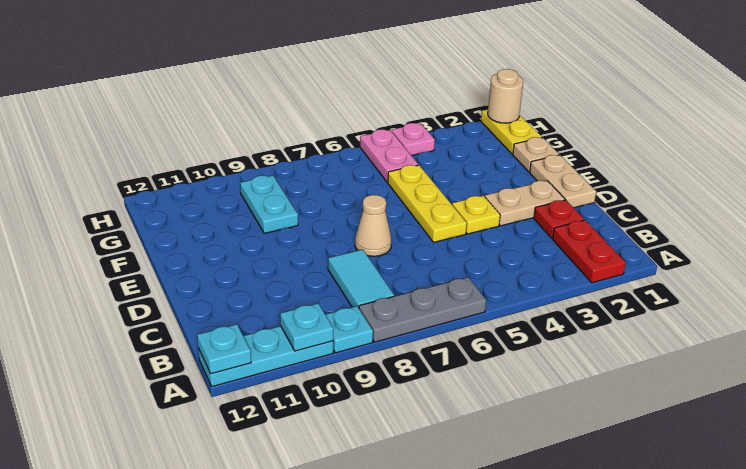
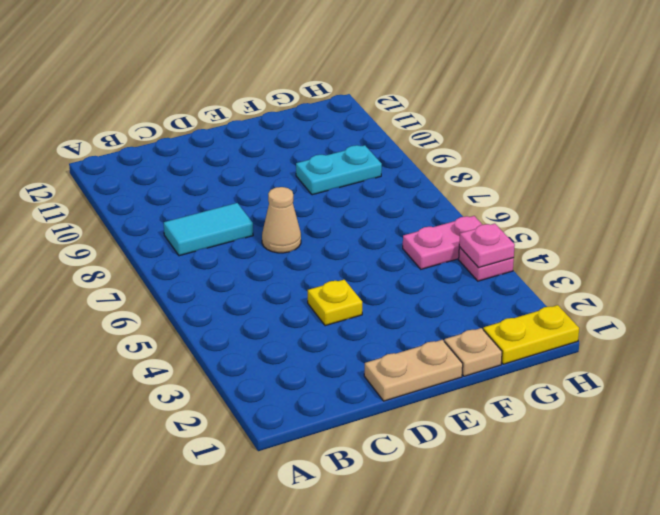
pink 1x1 plate [459,224,515,268] -> none
none -> red 1x2 plate [553,220,626,283]
none -> grey 1x3 plate [359,277,486,342]
none -> cyan 1x1 plate [325,306,373,353]

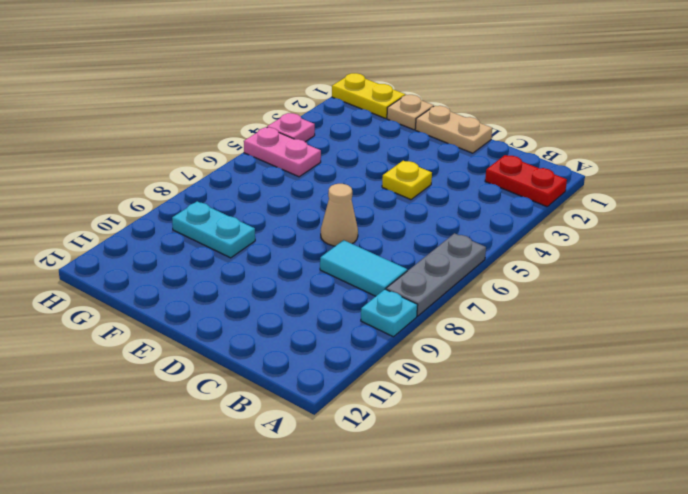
none -> cyan 1x3 plate [198,326,333,387]
none -> red 1x1 plate [534,200,584,238]
none -> tan 1x2 plate [485,181,565,226]

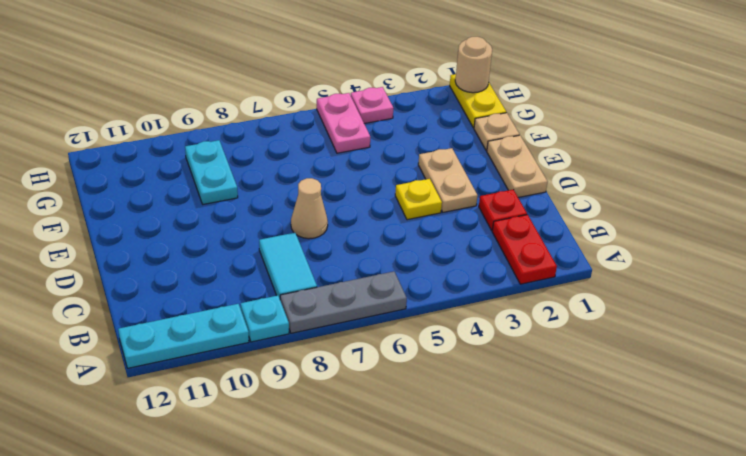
tan 1x2 plate [418,148,478,212] -> tan 1x2 plate turned to [485,181,565,226]
none -> yellow 1x3 plate [388,165,467,242]
none -> cyan 1x1 plate [280,303,333,351]
none -> cyan 1x1 plate [197,324,251,374]

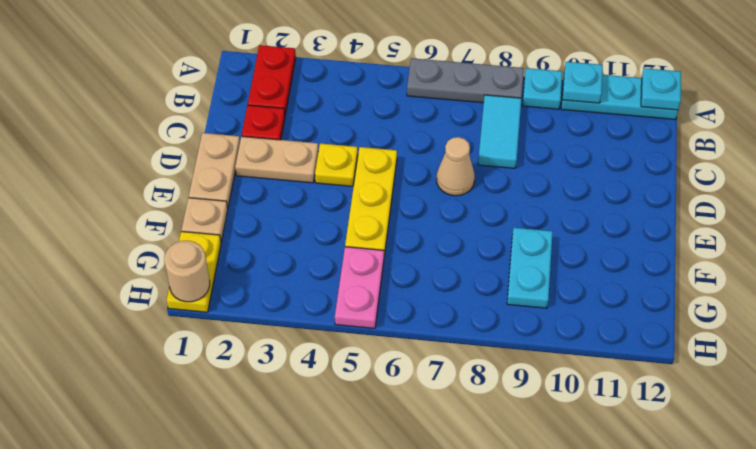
none -> pink 1x1 plate [392,123,435,156]

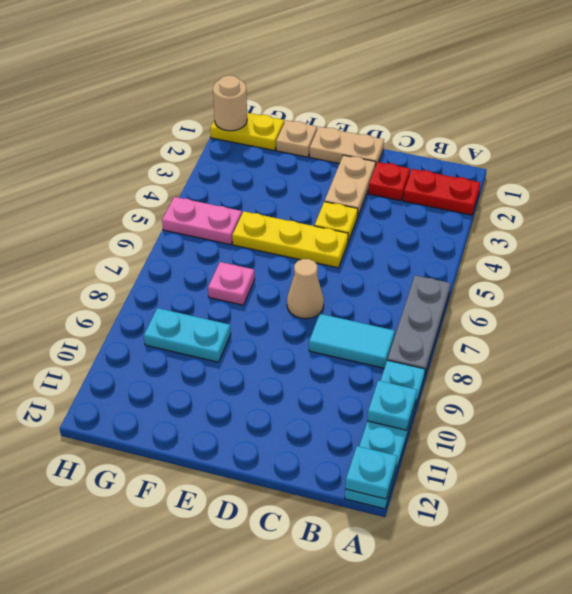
pink 1x1 plate [208,262,255,305] -> pink 1x1 plate moved to [392,123,435,156]

